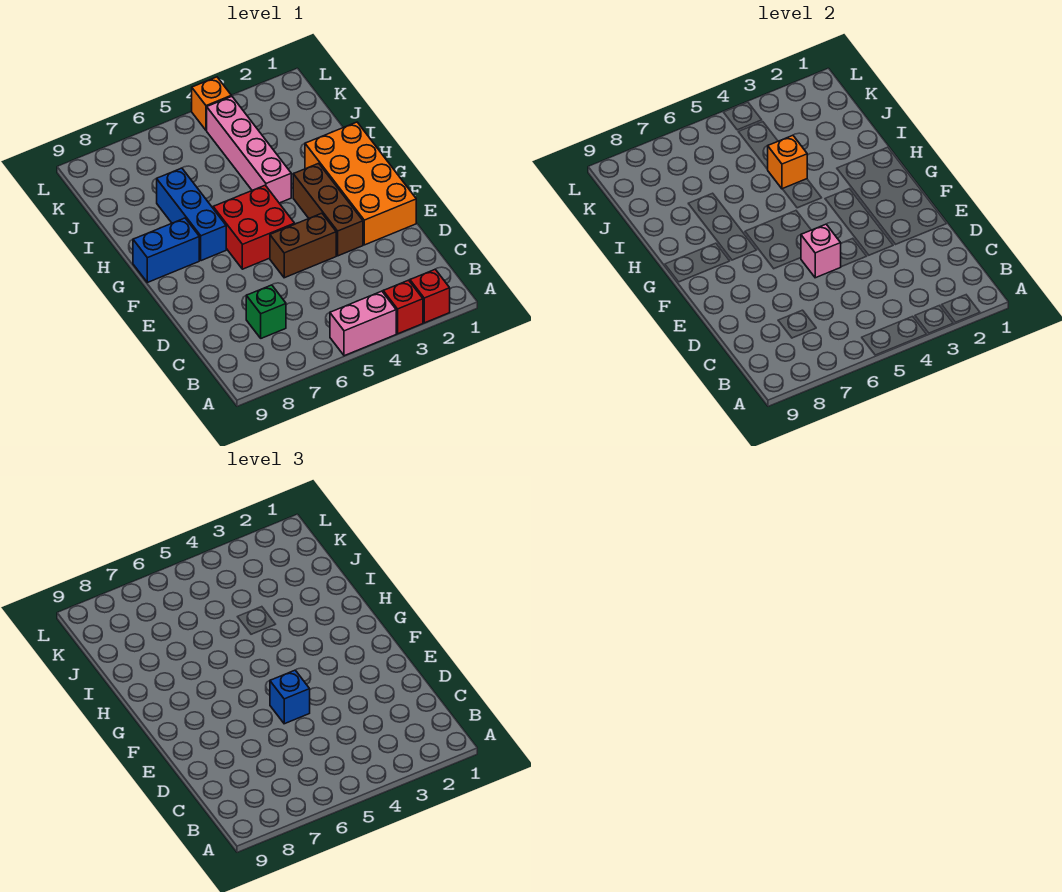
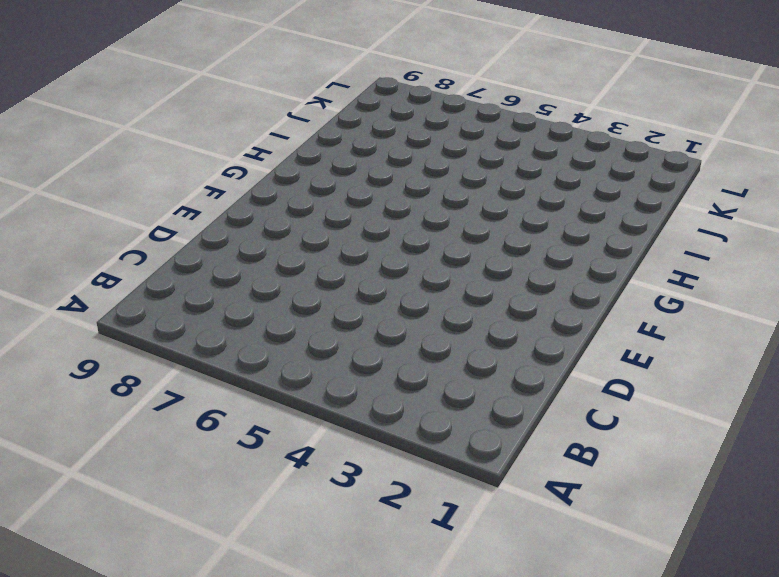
none -> red 1x1 brick [410,269,450,323]
none -> red 1x1 brick [383,280,423,334]
none -> pink 1x2 brick [330,291,396,356]

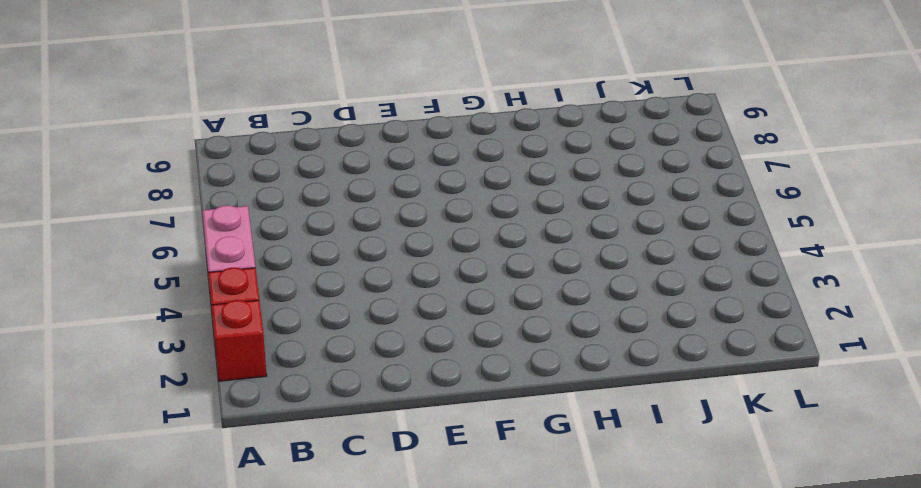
none -> green 1x1 brick [246,285,286,338]
none -> orange 2x4 brick [305,122,416,245]
none -> brown 1x3 brick [293,163,363,256]

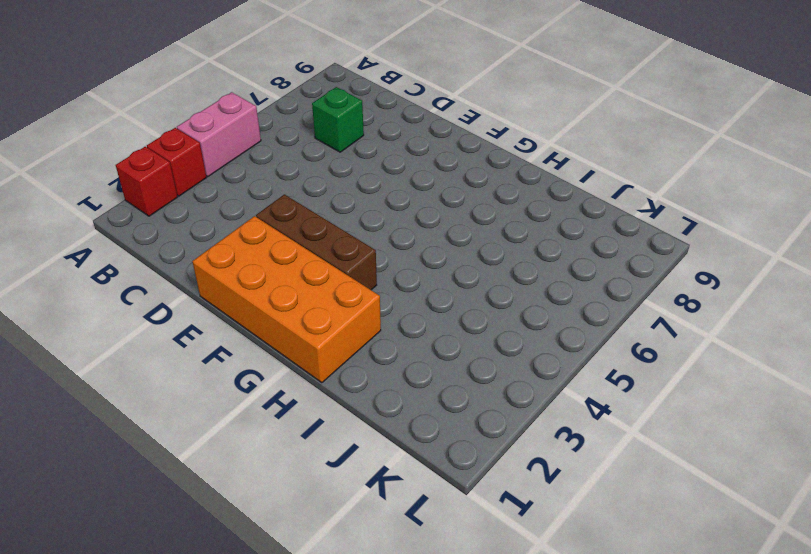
none -> brown 1x2 brick [270,213,336,278]
none -> red 2x2 brick [213,185,295,269]
none -> blue 1x3 brick [157,168,226,261]

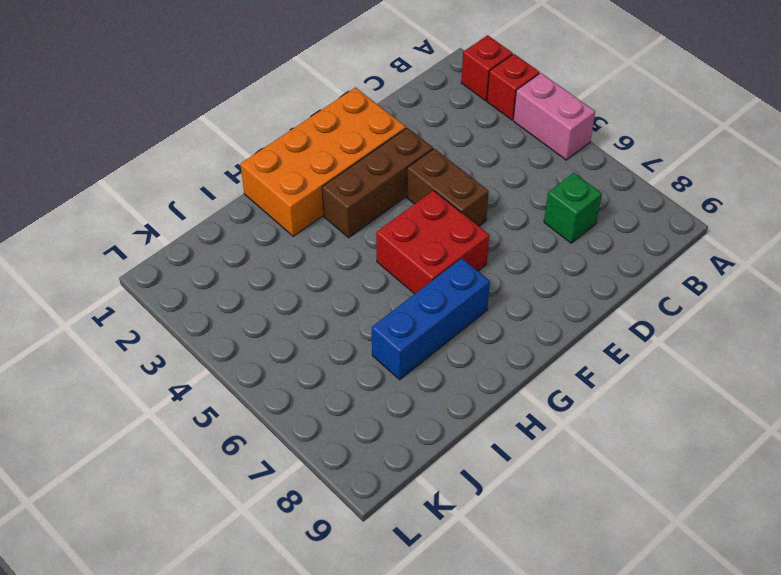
none -> blue 1x2 brick [133,218,199,282]
none -> pink 1x4 brick [207,96,291,203]
none -> orange 1x1 brick [192,77,231,130]

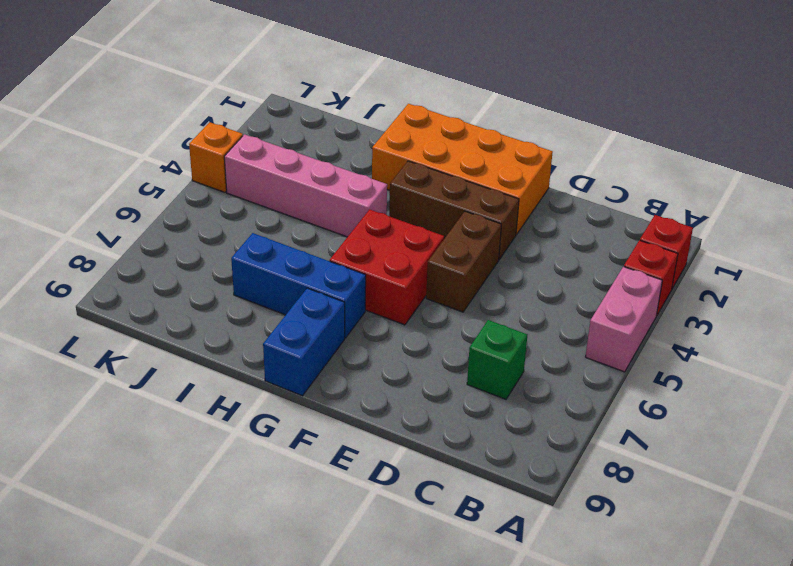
none -> pink 1x1 brick [801,224,841,278]
none -> orange 1x1 brick [768,135,807,189]
none -> blue 1x1 brick [270,670,310,724]

